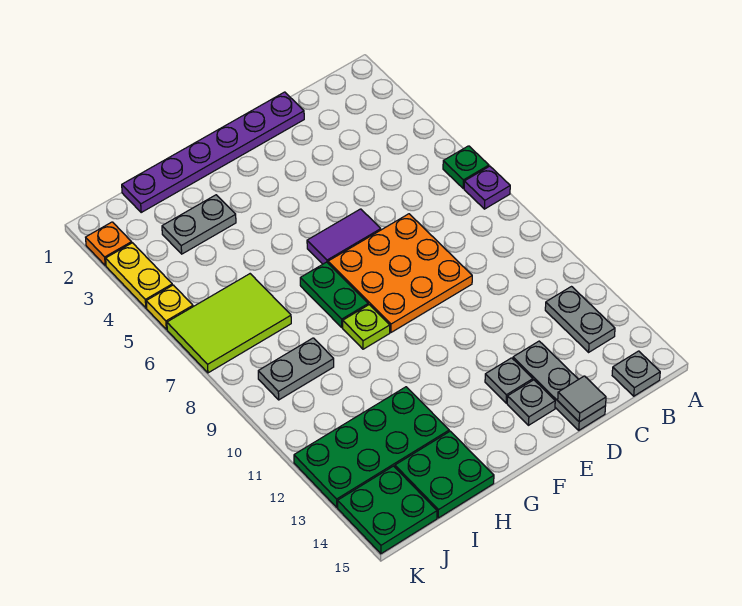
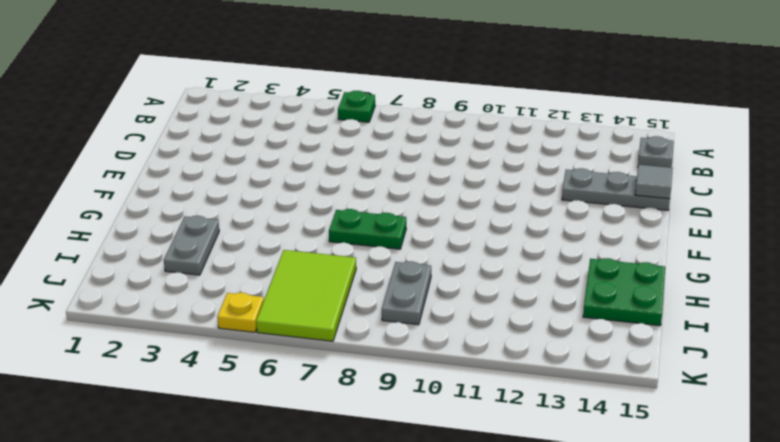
none -> purple 1x1 plate [464,166,510,209]
none -> grey 1x2 plate [545,287,615,352]
none -> purple 1x6 plate [122,92,304,212]

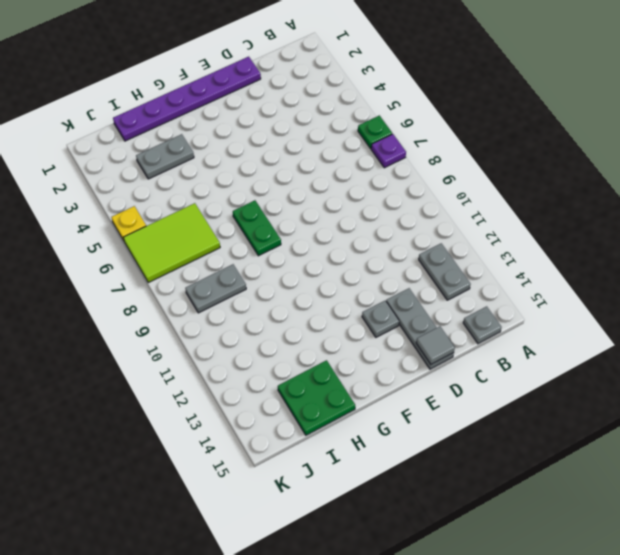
none -> orange 3x3 plate [328,214,472,332]
none -> purple 1x2 tile [307,209,381,264]
none -> grey 1x1 plate [507,380,555,425]

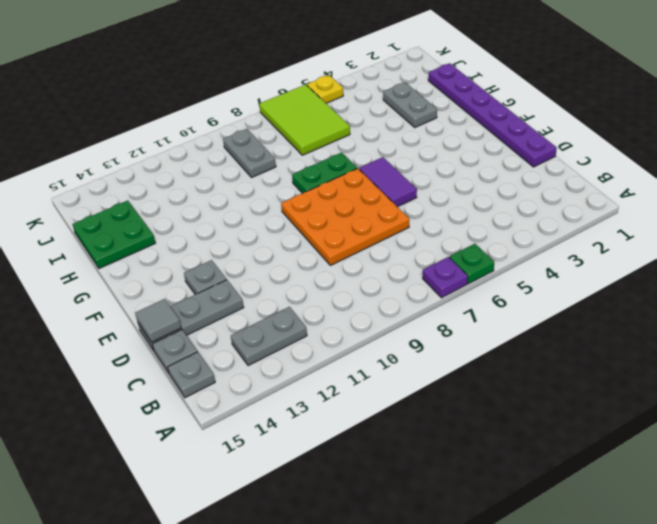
grey 1x1 plate [153,330,197,373] -> grey 1x1 plate moved to [507,380,555,425]
none -> lime 1x1 plate [343,305,390,349]
none -> green 2x4 plate [294,387,449,507]
none -> green 2x2 plate [338,466,437,554]

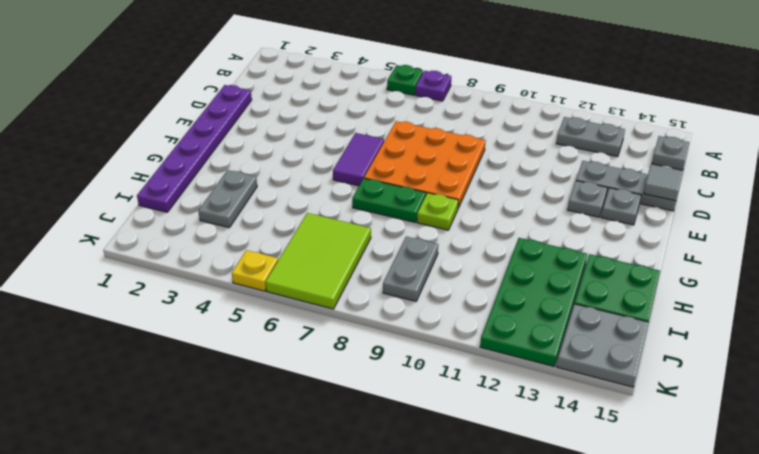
grey 2x2 plate [557,304,649,387] -> green 2x2 plate [338,466,437,554]
none -> orange 1x1 plate [86,222,132,265]
none -> yellow 1x2 plate [106,243,172,308]

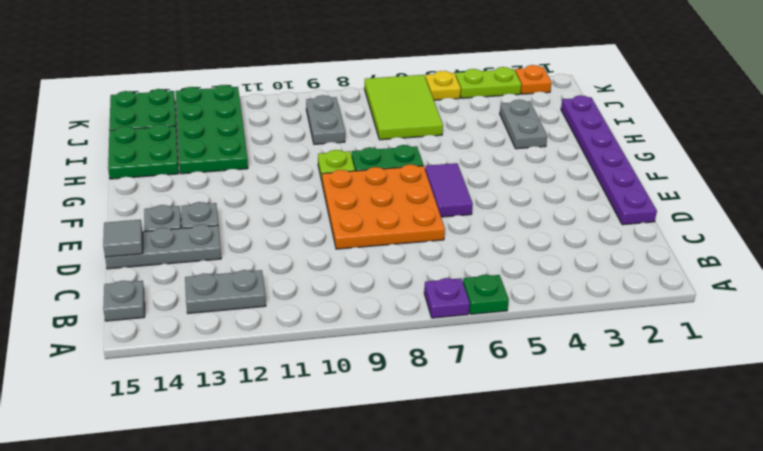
lime 1x2 plate [456,67,522,98] -> yellow 1x2 plate [106,243,172,308]

